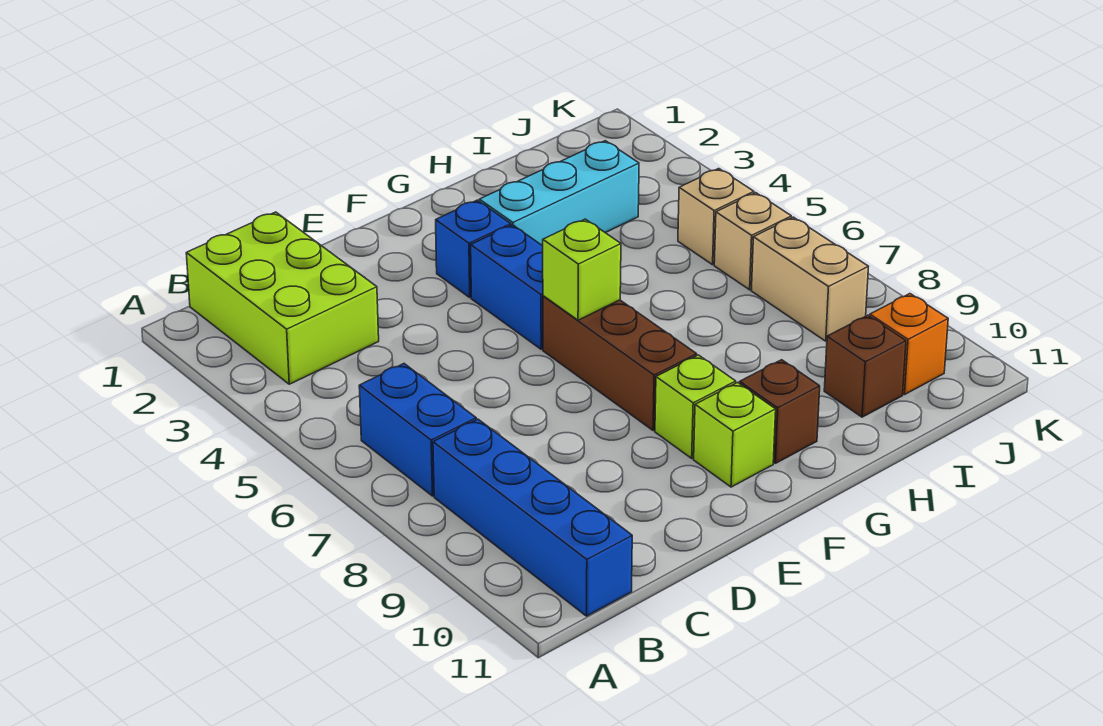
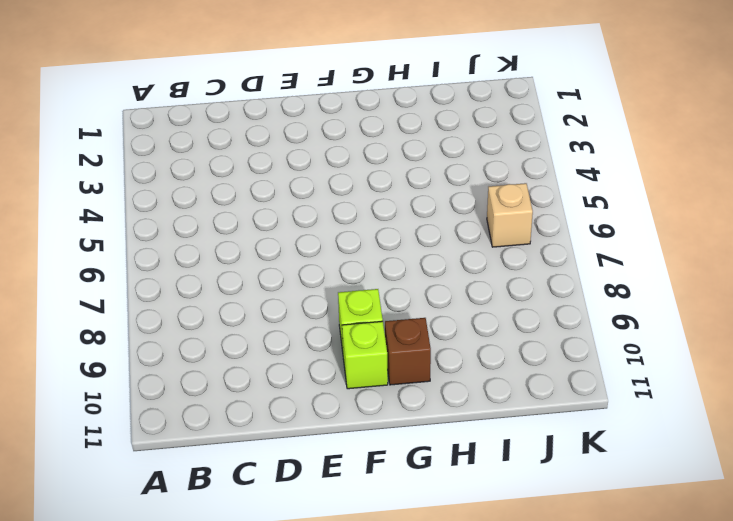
none -> lime 2x3 brick [186,212,379,384]
none -> blue 1x2 brick [359,364,476,496]
none -> blue 1x4 brick [433,419,632,616]

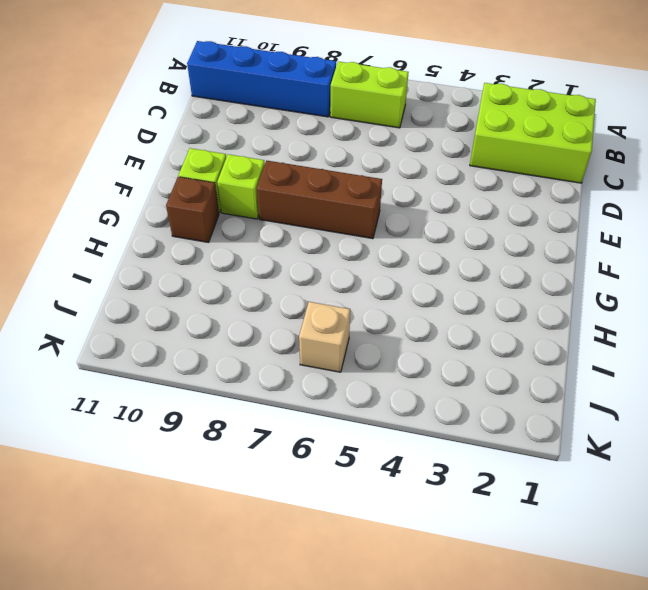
lime 1x2 brick [330,61,409,128] -> blue 1x2 brick [359,364,476,496]
none -> blue 1x1 brick [436,200,511,297]
none -> blue 1x2 brick [471,225,543,349]
none -> cyan 1x3 brick [479,141,639,246]

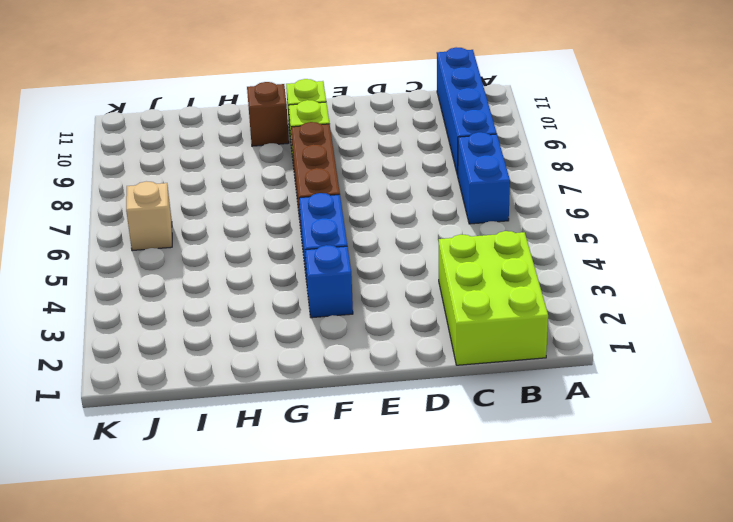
none -> cyan 1x3 brick [479,141,639,246]
none -> brown 1x1 brick [824,315,906,417]
none -> tan 1x1 brick [678,169,754,265]

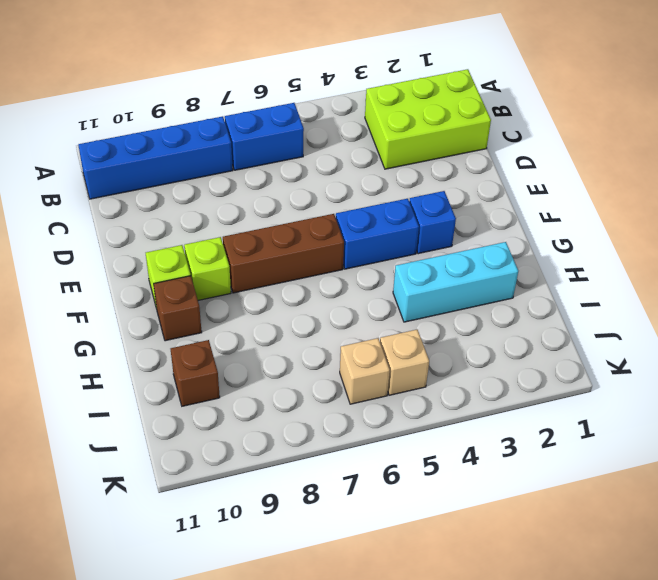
cyan 1x3 brick [393,242,518,322] -> cyan 1x3 brick turned to [479,141,639,246]
none -> tan 1x2 brick [751,217,869,341]
none -> orange 1x1 brick [870,294,948,395]
none -> lime 1x1 brick [543,219,621,320]

